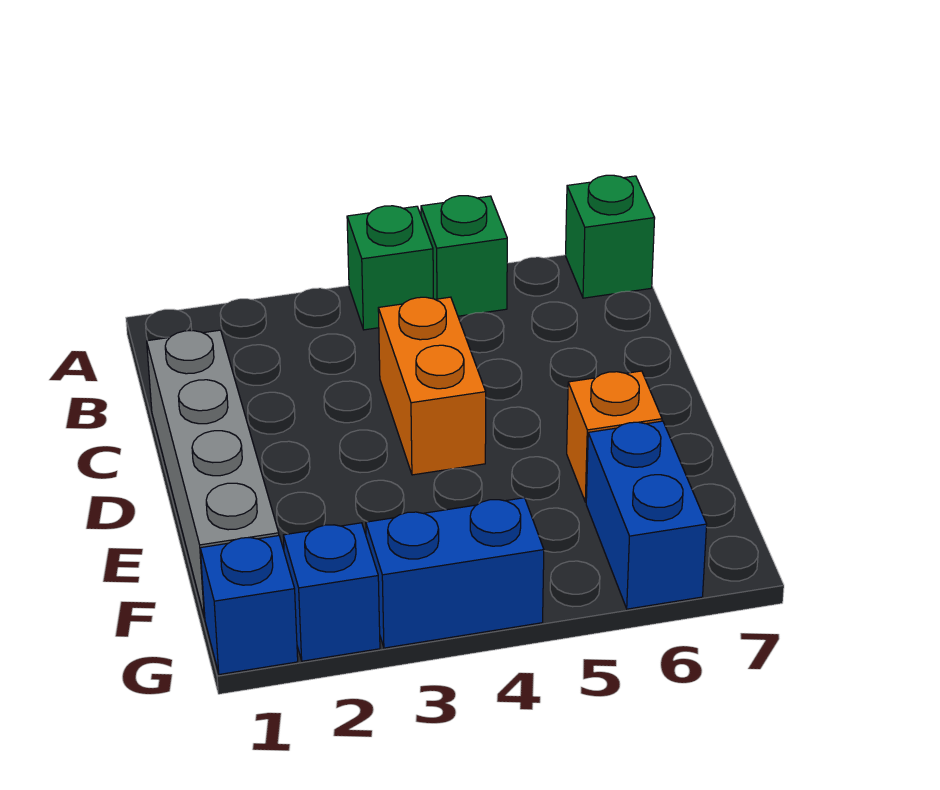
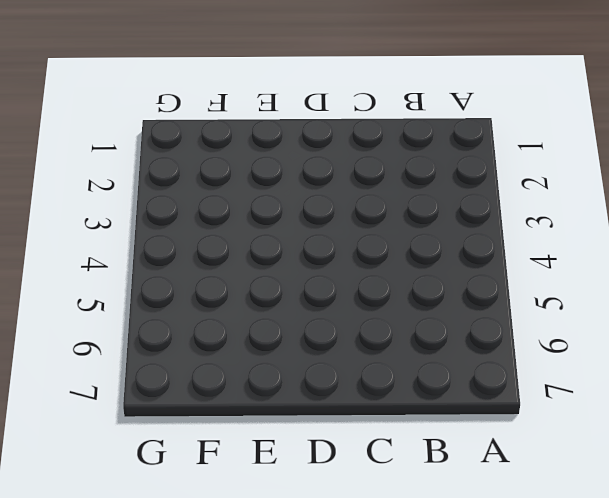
none -> green 1x1 brick [347,206,433,330]
none -> green 1x1 brick [421,196,507,316]

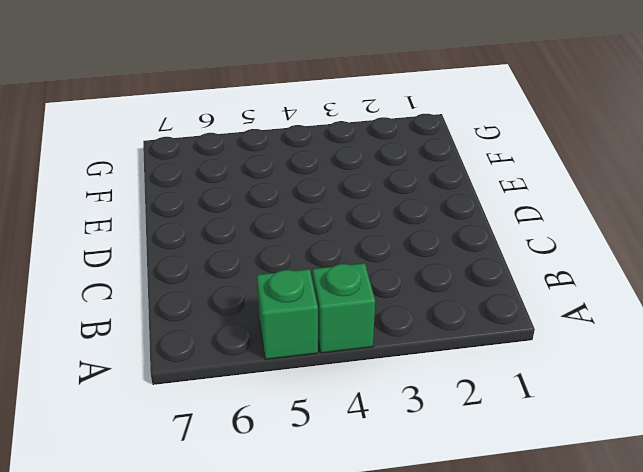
none -> green 1x1 brick [566,175,655,298]
none -> grey 1x4 brick [147,330,279,618]

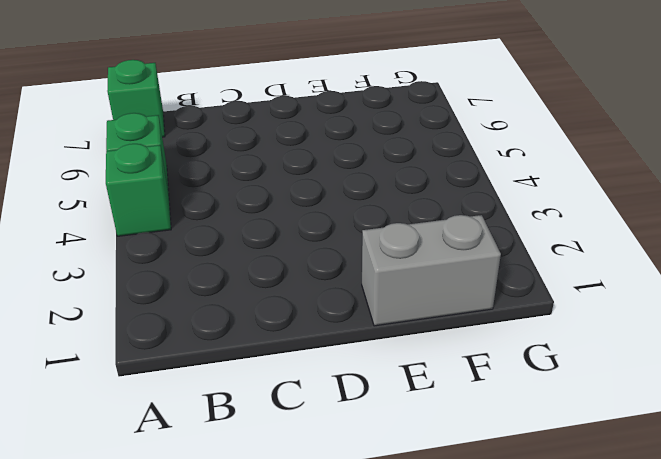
grey 1x2 brick [362,215,501,326] -> grey 1x4 brick [147,330,279,618]
none -> orange 1x2 brick [378,297,486,475]
none -> orange 1x1 brick [567,371,662,502]

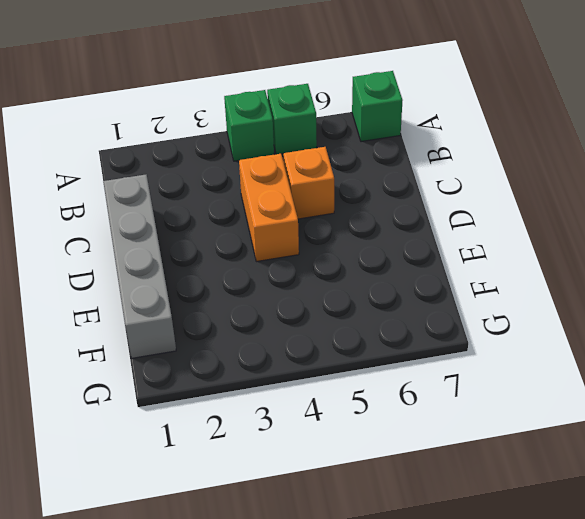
orange 1x1 brick [283,147,334,219] -> orange 1x1 brick moved to [567,371,662,502]
none -> blue 1x2 brick [586,421,707,609]
none -> blue 1x1 brick [200,536,298,675]

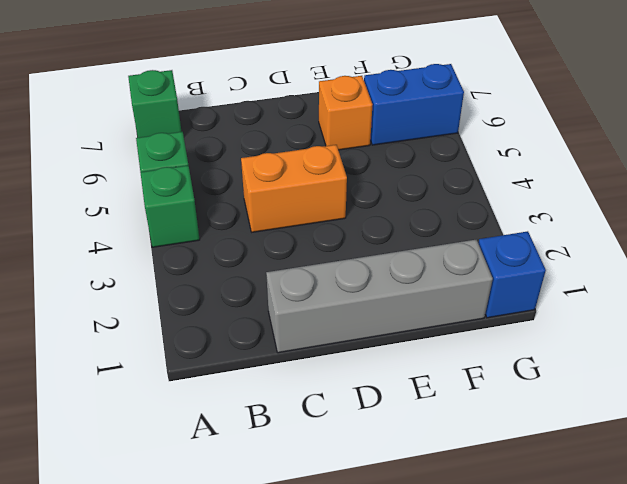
none -> blue 1x1 brick [283,523,380,661]
none -> blue 1x2 brick [366,498,544,648]

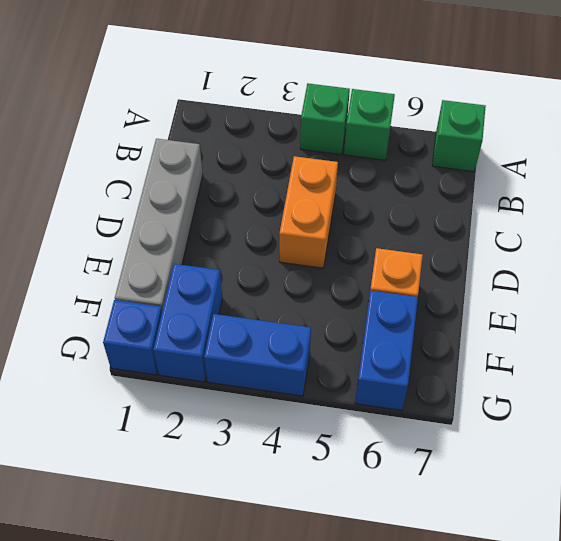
blue 1x2 brick [154,264,222,382] -> blue 1x1 brick [283,523,380,661]

